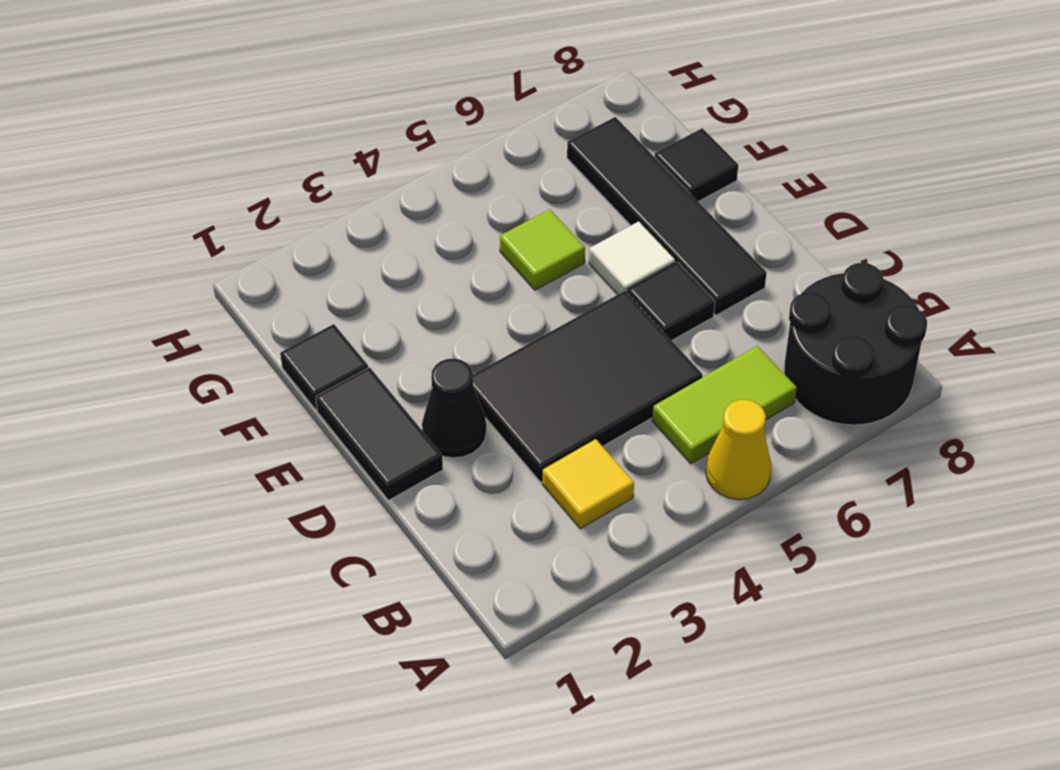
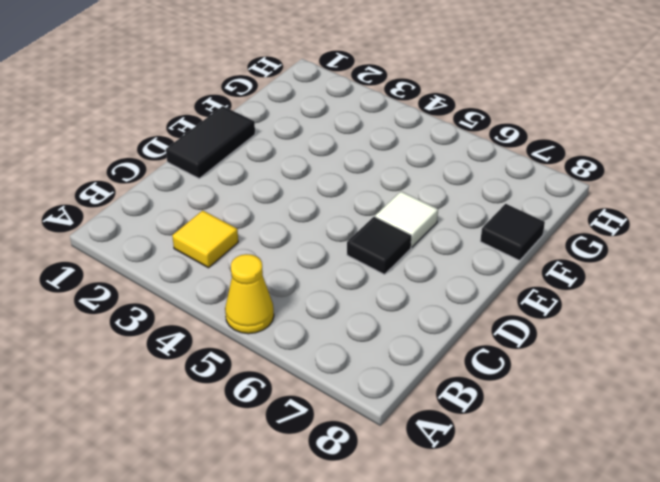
none -> black 2x2 round brick [784,263,927,425]
none -> lime 1x2 tile [652,346,797,464]
none -> black 2x3 tile [473,291,703,482]

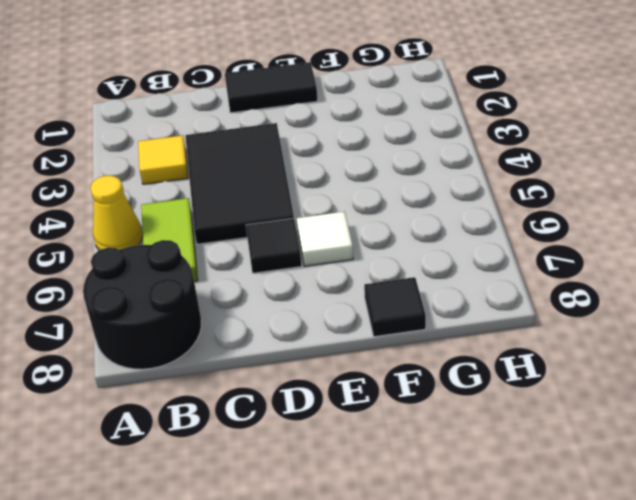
none -> black 1x1 cone [422,359,486,458]
none -> black 1x4 tile [567,117,767,315]
none -> black 1x1 tile [280,324,368,409]

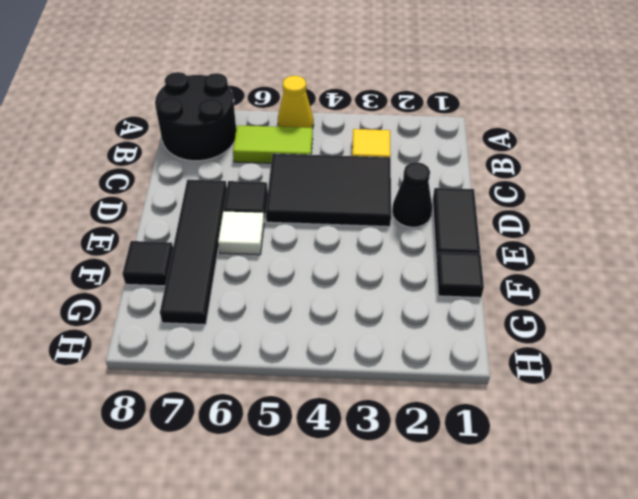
none -> lime 1x1 tile [500,209,585,290]

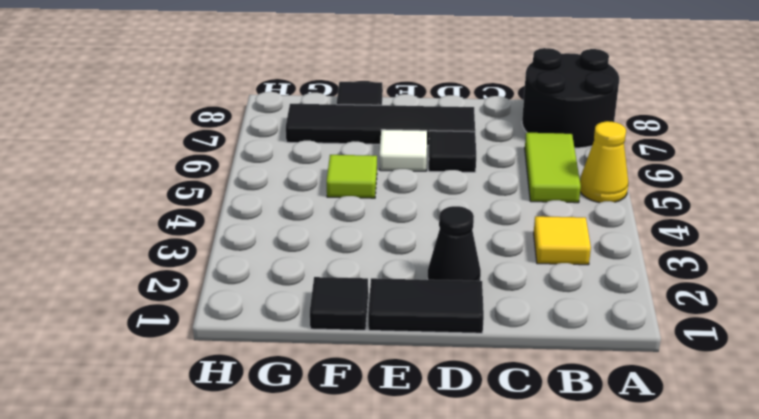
none -> black 2x3 tile [473,291,703,482]

